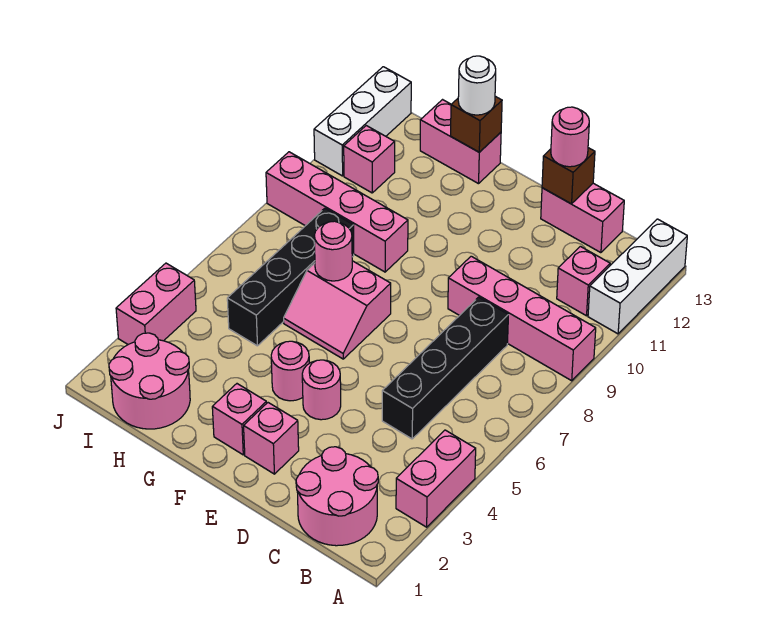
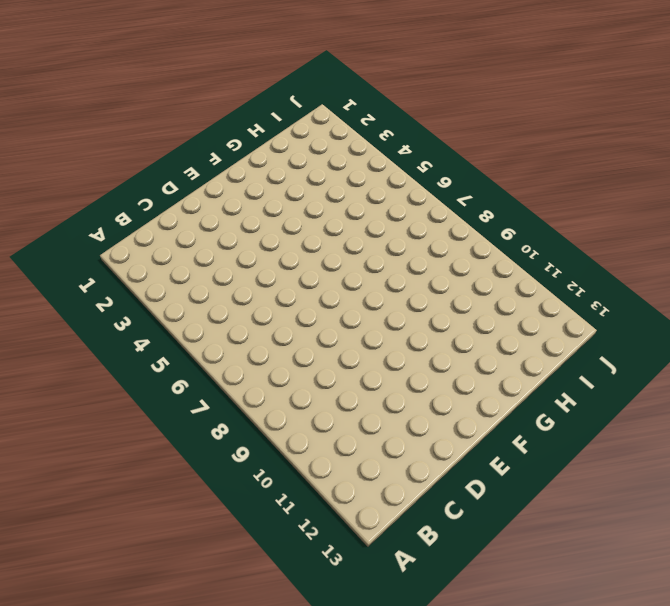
none -> pink 1x2 brick [396,430,476,527]
none -> pink 1x4 brick [448,256,596,381]
none -> white 1x3 brick [588,219,687,334]

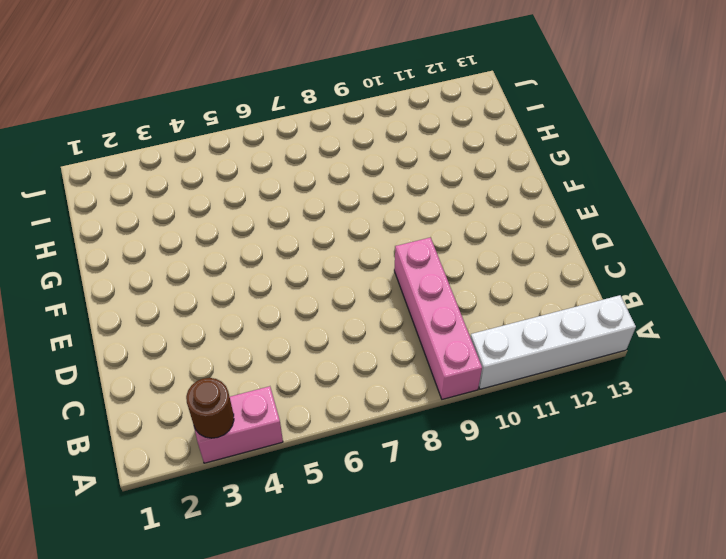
brown 1x1 round brick [186,378,234,438] -> none
white 1x4 brick [470,295,636,389] -> white 1x3 brick [588,219,687,334]
none -> pink 2x2 round brick [296,447,378,546]
none -> pink 1x1 brick [557,246,610,316]
none -> black 1x4 brick [382,297,508,439]

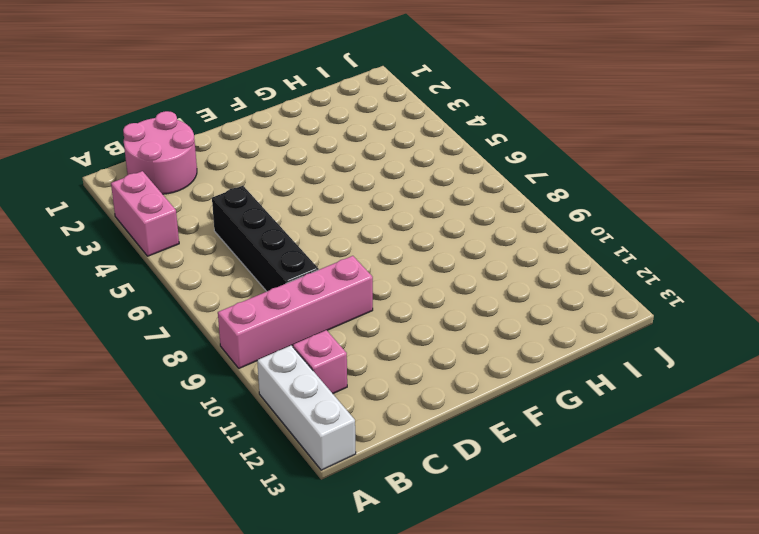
none -> pink 1x2 brick [541,183,624,253]
none -> pink 1x1 brick [244,403,299,474]
none -> pink 1x1 round brick [302,360,341,420]

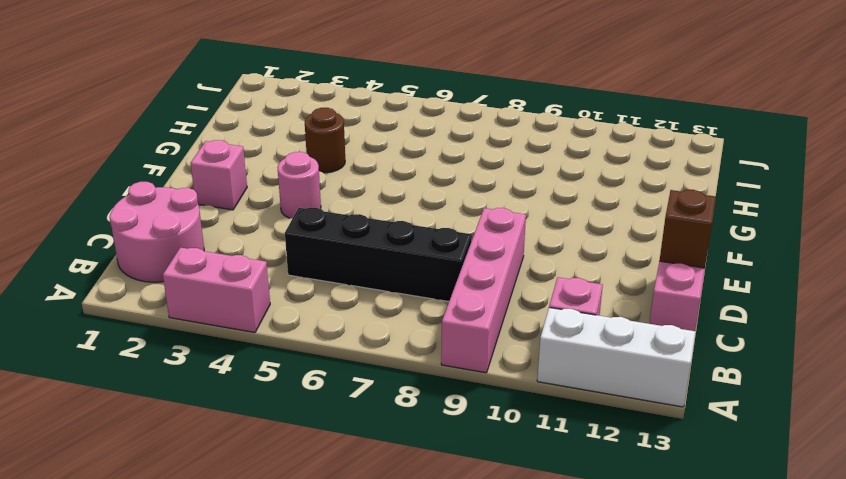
brown 1x1 round brick [305,108,345,173] -> none
none -> pink 1x1 brick [212,384,267,455]
none -> pink 1x1 round brick [271,341,309,401]
none -> pink 2x2 slope [284,261,391,359]

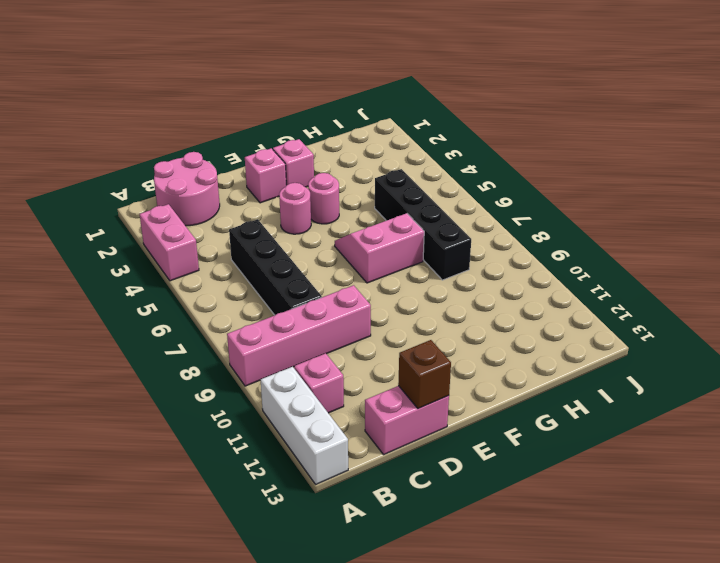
none -> pink 1x4 brick [266,152,408,272]
none -> pink 1x2 brick [420,100,501,184]
none -> pink 2x2 round brick [109,333,190,429]

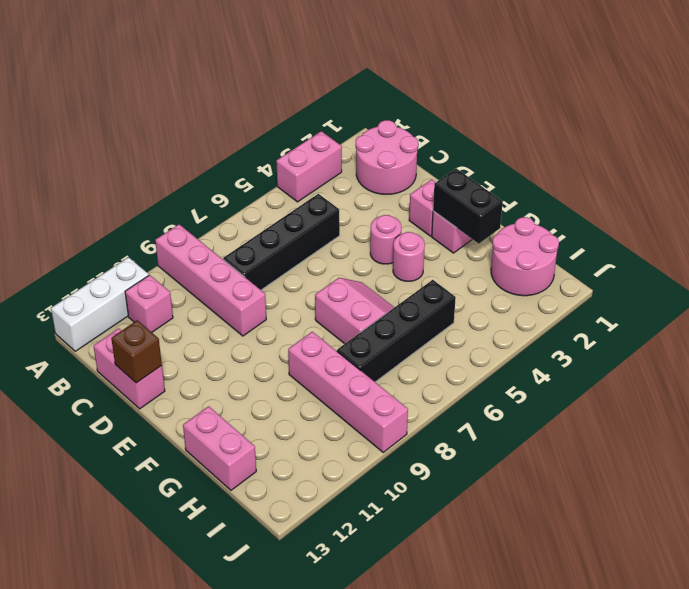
black 1x2 brick [433,168,503,244] -> none
none -> pink 1x1 brick [344,126,395,193]
none -> pink 1x2 brick [116,263,196,344]
none -> white 1x3 brick [314,67,411,176]

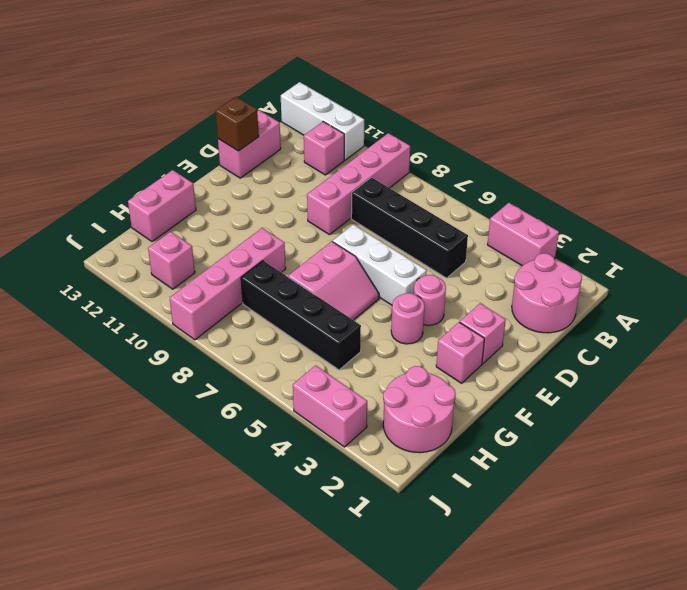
white 1x3 brick [333,224,427,305] -> white 1x3 brick moved to [314,67,411,176]
none -> pink 1x1 round brick [314,221,352,281]
none -> brown 1x1 brick [451,96,502,152]
none -> pink 1x1 round brick [551,107,589,167]

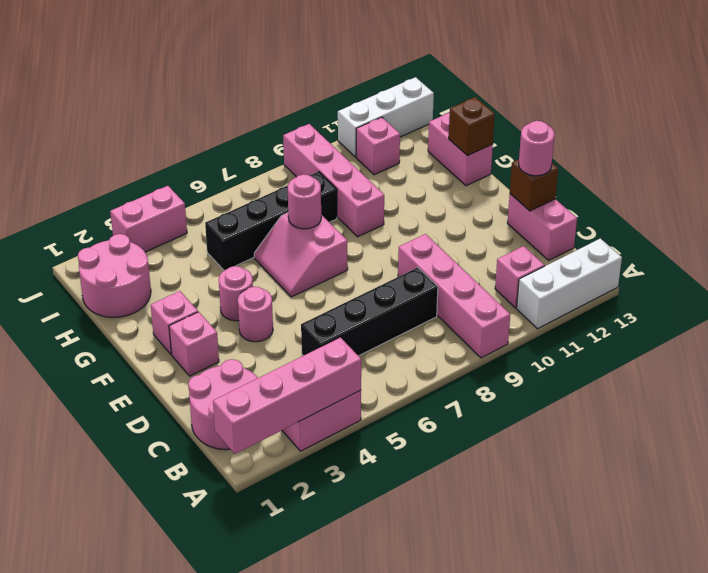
pink 1x4 brick [213,338,361,454] -> none
none -> white 1x1 round brick [458,56,496,115]

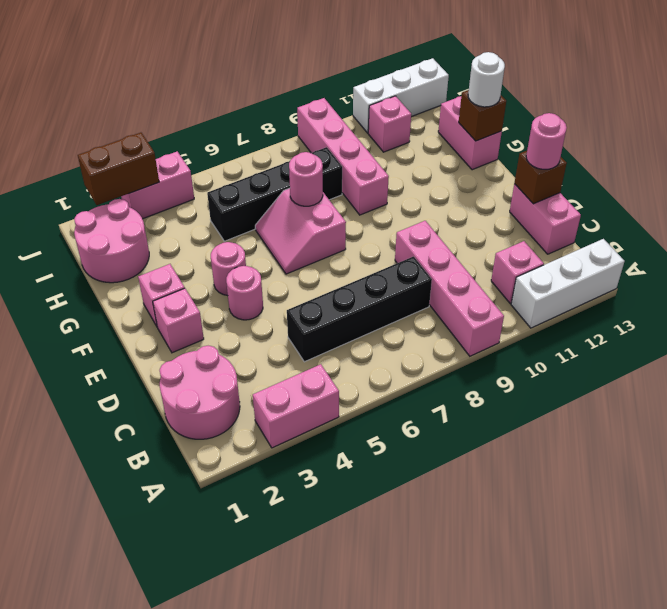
brown 1x2 brick [78,133,159,205] -> none

